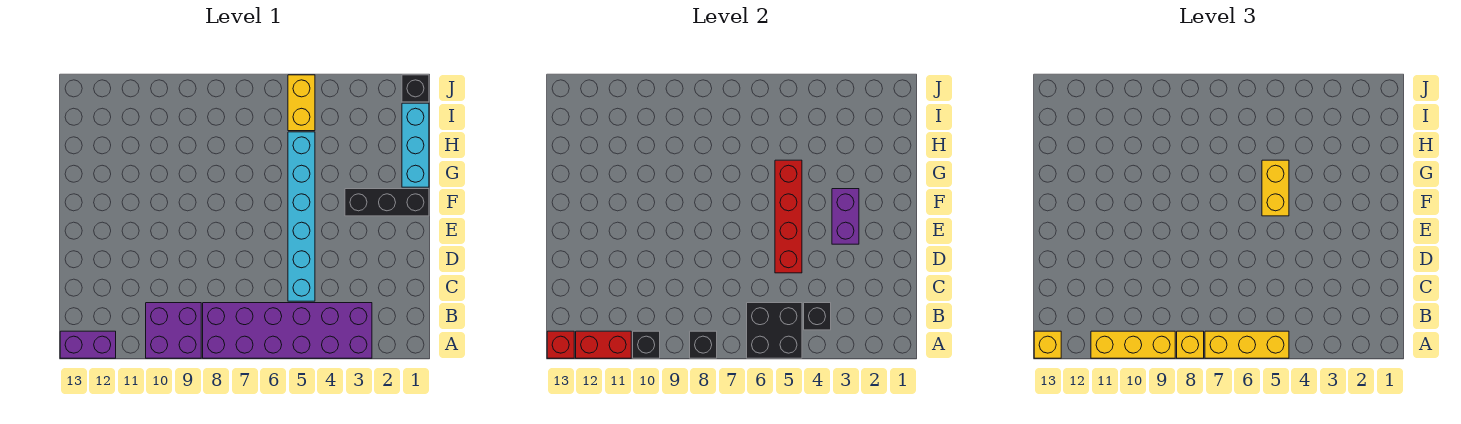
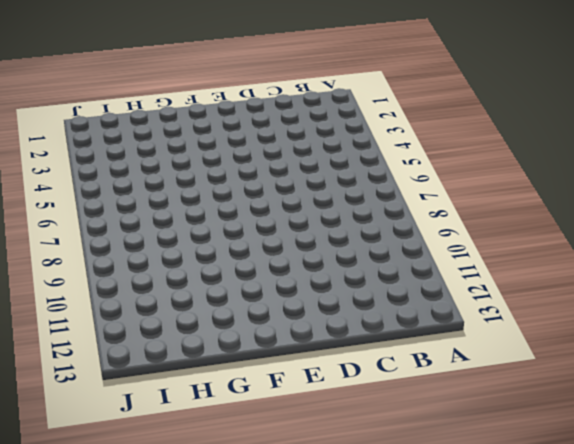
none -> purple 2x6 brick [203,303,372,358]
none -> purple 2x2 brick [146,303,201,358]
none -> purple 1x2 brick [60,331,116,358]

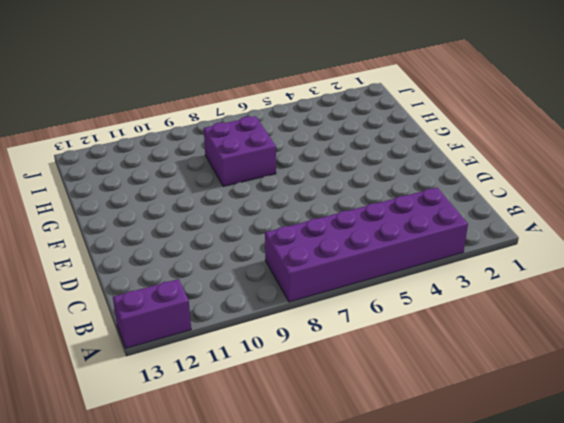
purple 2x2 brick [204,116,276,187] -> purple 2x2 brick moved to [146,303,201,358]
none -> cyan 1x6 brick [288,132,315,301]
none -> black 1x3 brick [345,189,429,216]
none -> cyan 1x3 brick [402,103,429,187]

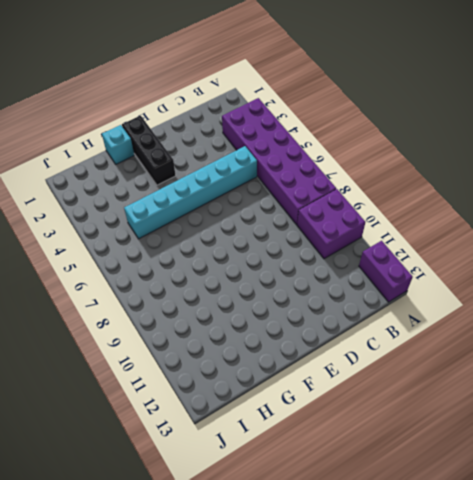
cyan 1x1 brick [102,125,134,164] -> cyan 1x3 brick [402,103,429,187]
none -> yellow 1x2 brick [288,75,315,131]
none -> black 1x1 brick [402,75,429,102]
none -> black 2x2 brick [747,303,802,358]

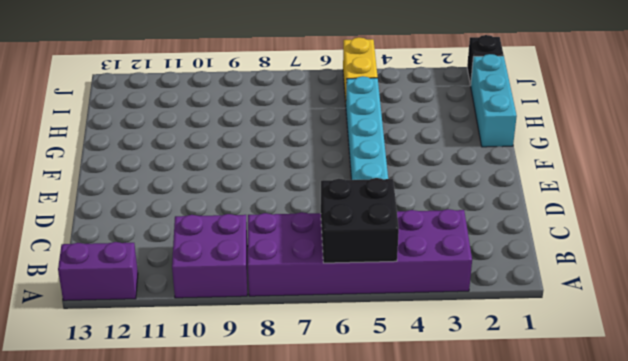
none -> black 1x3 brick [345,189,429,216]
none -> black 1x1 brick [690,331,717,358]
none -> black 1x1 brick [633,331,660,358]

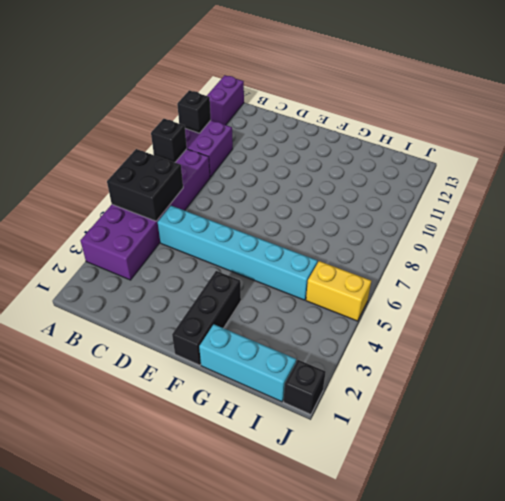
none -> red 1x2 brick [576,331,631,358]
none -> red 1x1 brick [547,331,574,358]
none -> black 1x1 brick [804,303,831,330]

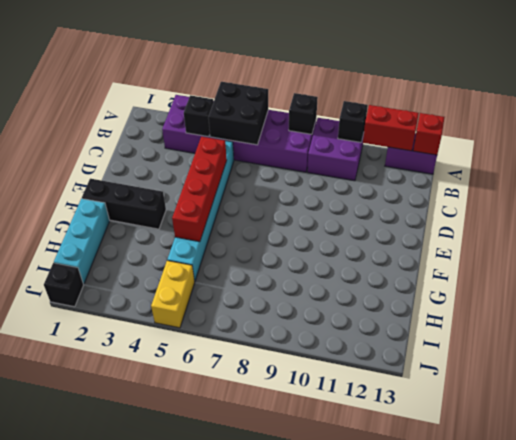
none -> purple 1x2 brick [832,189,859,244]
none -> yellow 1x3 brick [1205,331,1289,358]
none -> yellow 1x1 brick [1177,331,1204,358]

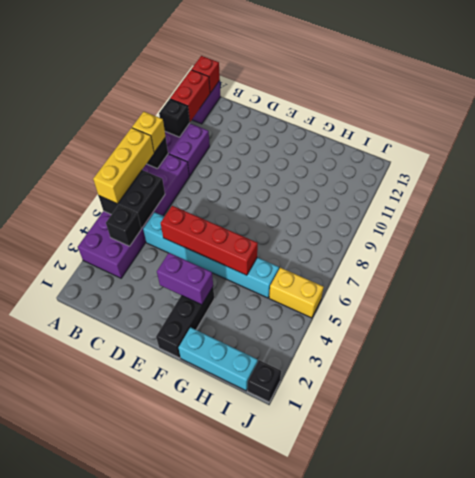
none -> yellow 1x3 brick [1091,331,1175,358]
none -> yellow 1x1 brick [1034,331,1061,358]
none -> yellow 1x2 brick [1262,160,1289,216]

